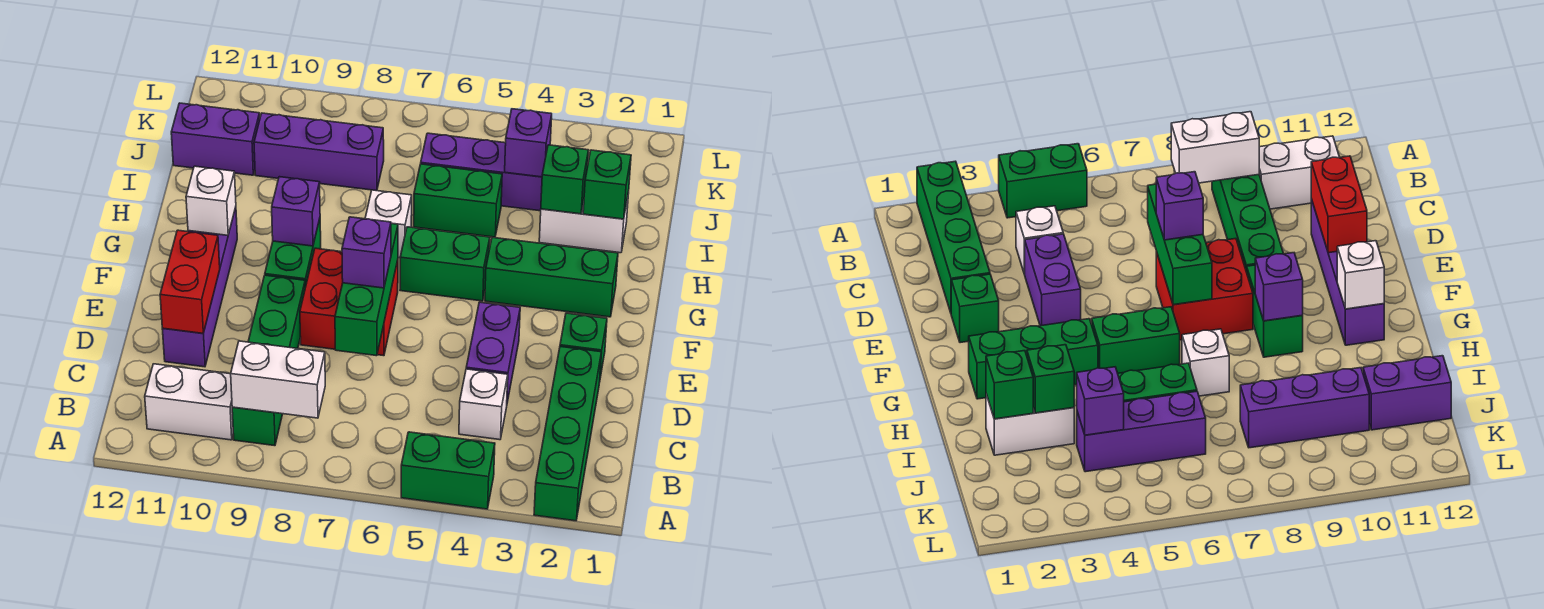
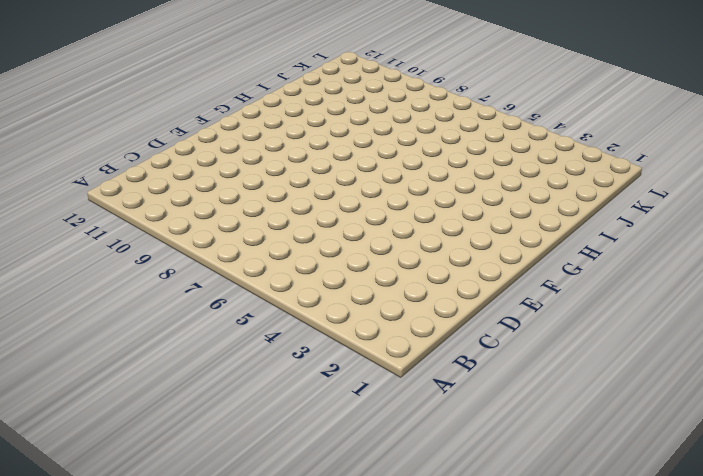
none -> green 1x4 brick [534,347,601,521]
none -> green 1x2 brick [401,432,495,509]
none -> green 1x4 brick [232,275,305,446]

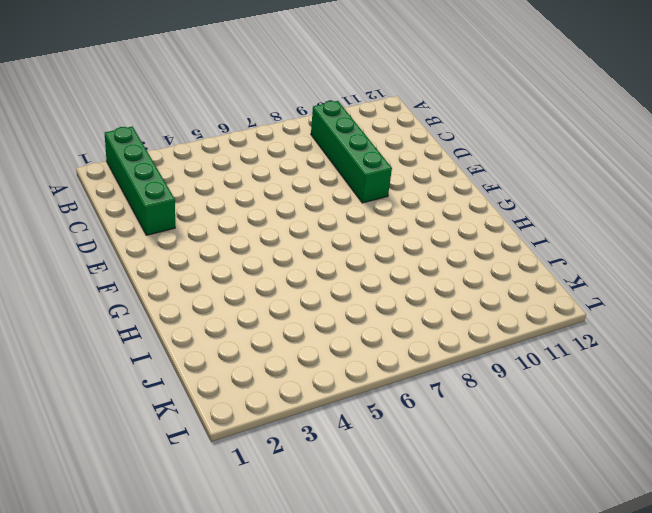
none -> green 1x2 brick [401,432,495,509]
none -> white 1x2 brick [145,364,233,440]
none -> white 1x1 brick [459,369,508,440]

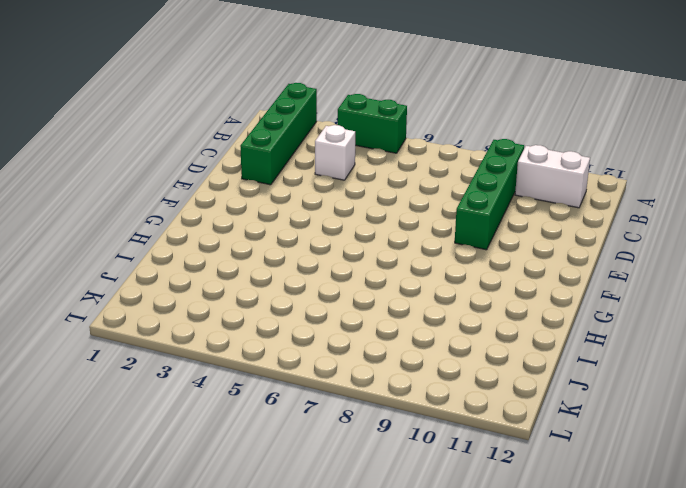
none -> purple 1x2 brick [466,302,520,402]
none -> purple 1x4 brick [162,207,237,367]
none -> green 1x1 brick [560,313,607,383]

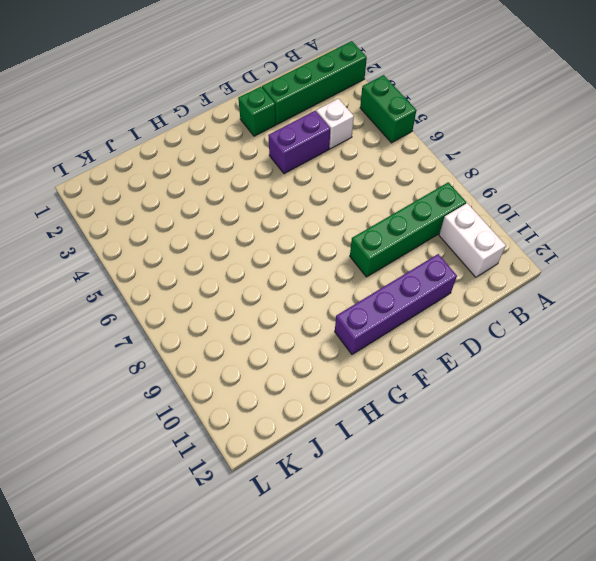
none -> red 2x2 brick [300,248,398,356]
none -> green 1x2 brick [265,219,321,287]
none -> green 1x3 brick [485,237,618,317]

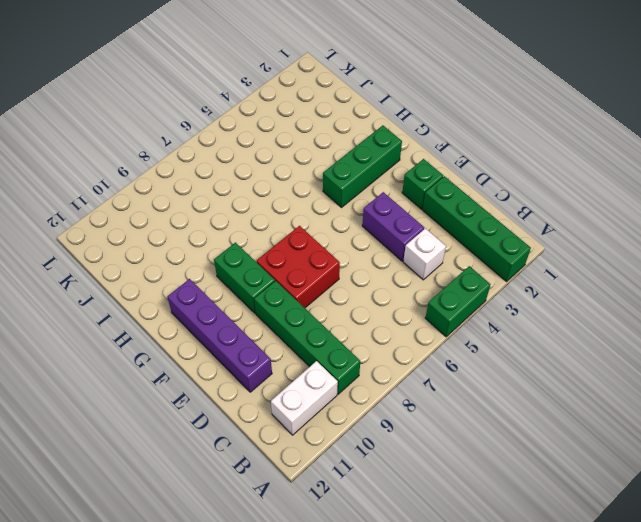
none -> green 1x2 brick [400,227,490,301]
none -> white 1x1 brick [365,190,412,258]
none -> white 1x2 brick [539,192,629,253]

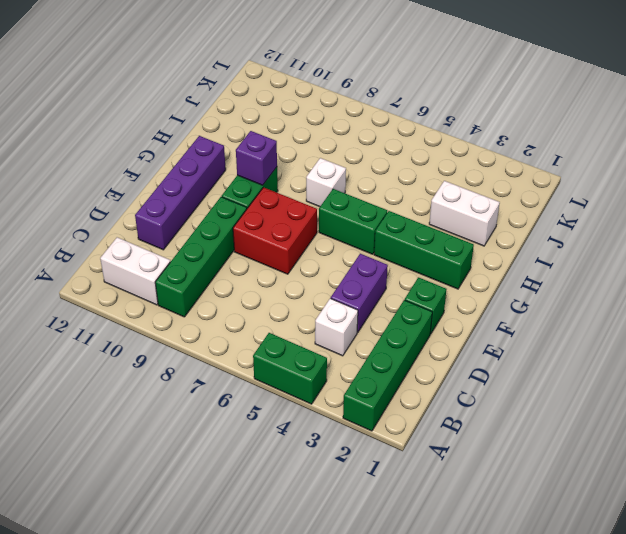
none -> green 1x2 brick [414,164,502,237]
none -> purple 1x3 brick [421,133,542,211]
none -> purple 1x3 brick [254,113,384,191]

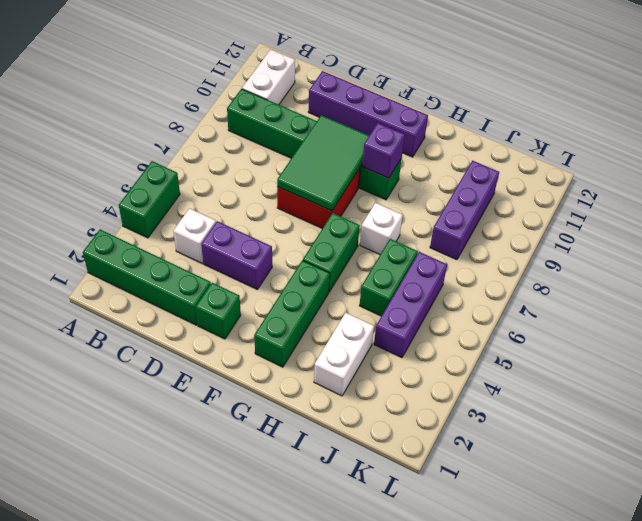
green 2x3 tile [277,115,369,211] -> green 1x3 brick [335,223,398,356]
none -> purple 1x2 brick [171,103,260,175]
none -> white 1x2 brick [231,341,325,418]
none -> red 1x2 brick [160,230,220,333]

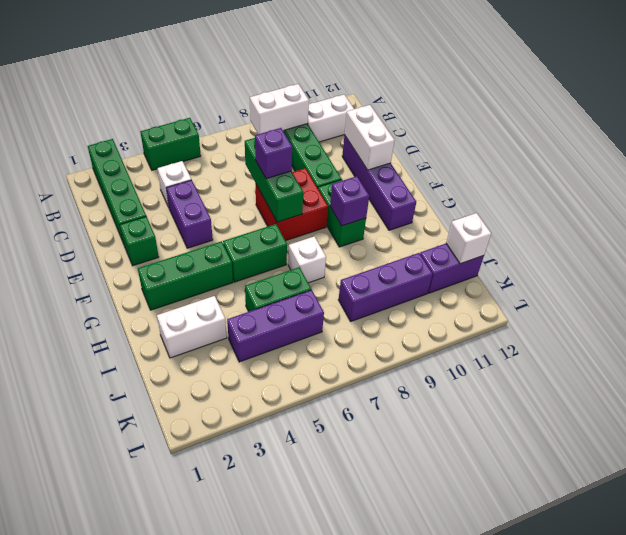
white 1x2 brick [345,105,395,170] -> red 1x2 brick [160,230,220,333]
white 1x1 brick [446,213,491,264] -> white 1x1 brick moved to [186,166,236,235]
none -> green 1x1 brick [583,150,631,219]
none -> green 1x1 brick [541,145,588,214]
none -> purple 1x1 brick [505,109,552,177]

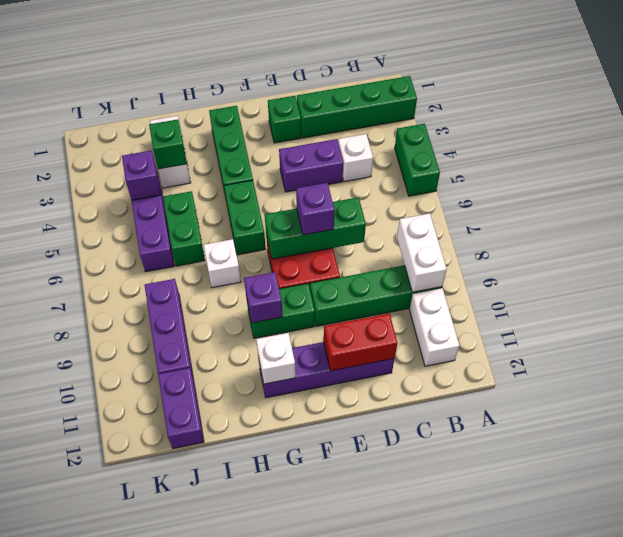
none -> green 1x1 brick [583,150,631,219]

